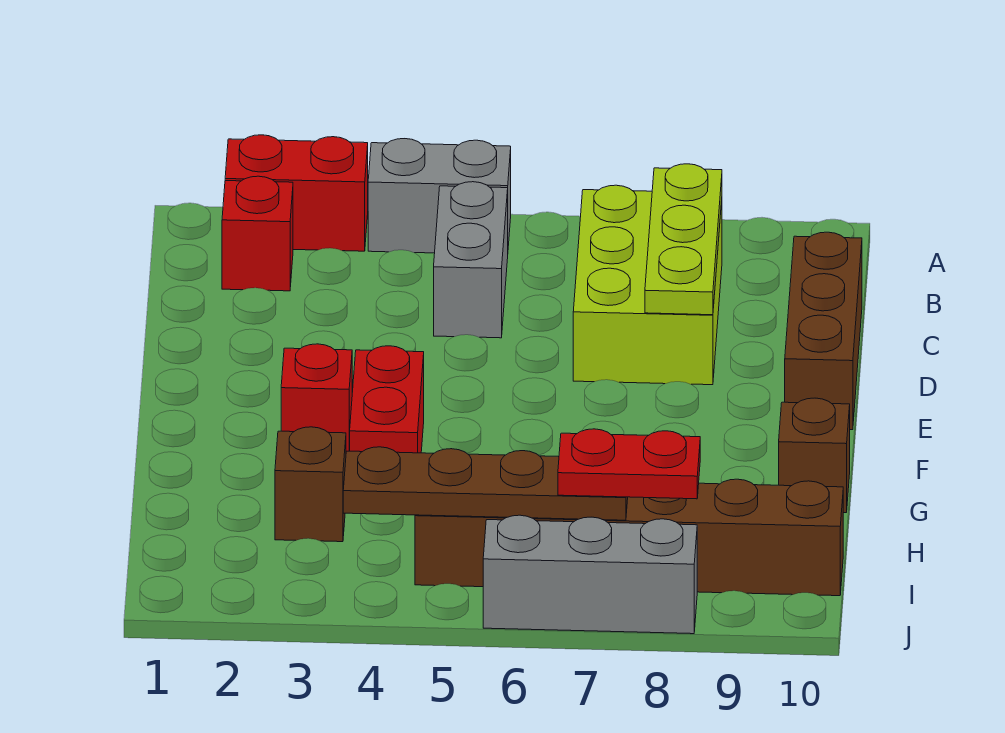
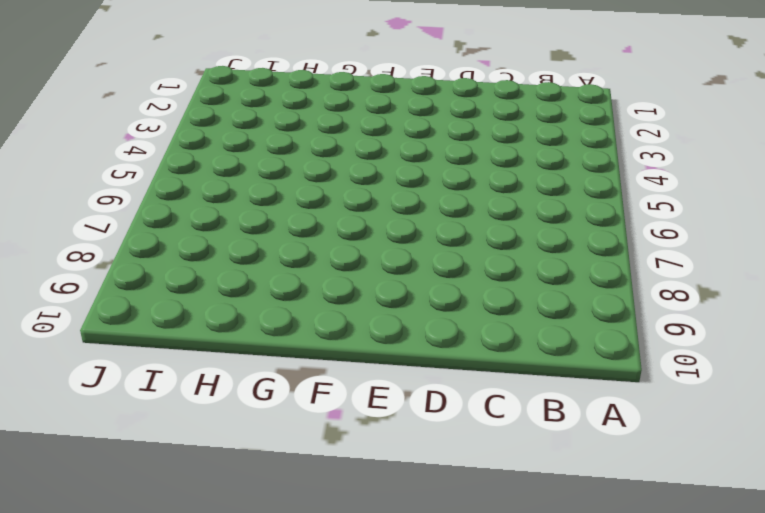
none -> red 1x2 brick [225,135,368,251]
none -> grey 1x2 brick [368,139,511,253]
none -> red 1x1 brick [222,176,293,291]

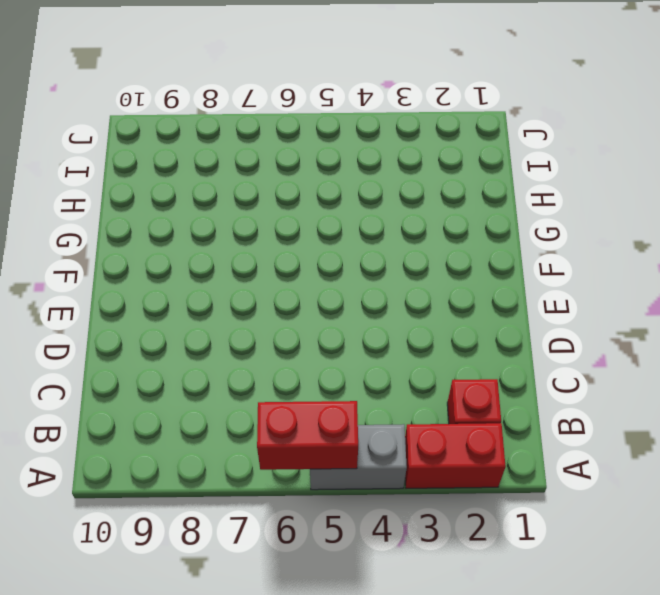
red 1x2 brick [257,401,358,470] -> red 1x2 brick turned to [350,346,424,453]
none -> grey 1x2 brick [434,182,508,338]
none -> lime 2x3 brick [573,185,722,385]
none -> brown 1x3 brick [785,232,862,430]

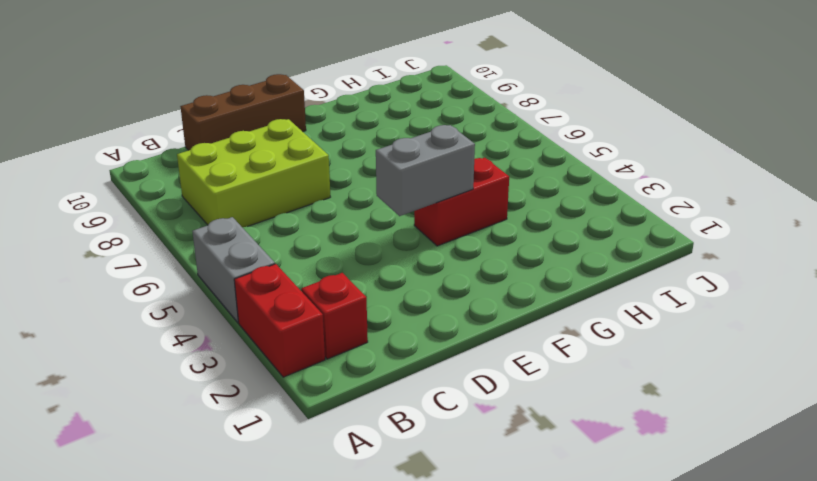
grey 1x2 brick [376,125,475,216] -> grey 1x2 brick moved to [434,182,508,338]
none -> red 1x1 brick [281,344,352,452]
none -> brown 1x1 brick [779,398,850,513]
none -> brown 1x1 brick [275,427,346,542]

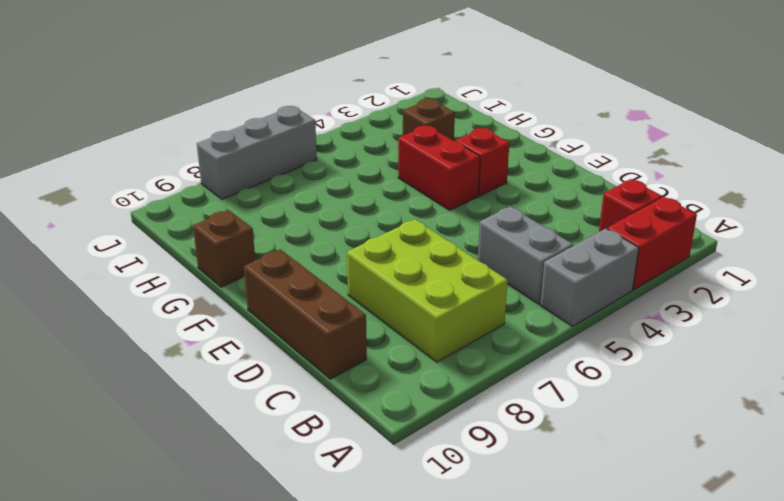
none -> brown 1x6 brick [415,479,843,596]
none -> lime 1x3 plate [645,164,722,315]
none -> brown 1x4 plate [343,447,628,520]

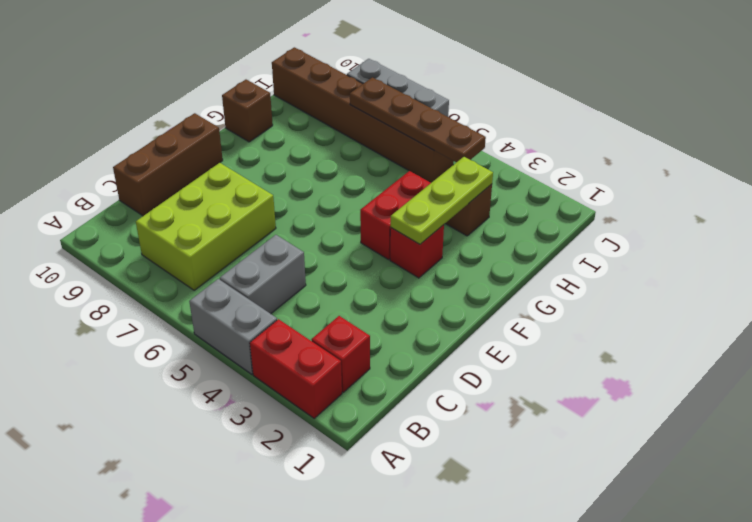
lime 1x3 plate [391,157,493,244] -> lime 1x3 plate moved to [645,164,722,315]
none -> red 1x2 plate [558,429,700,499]

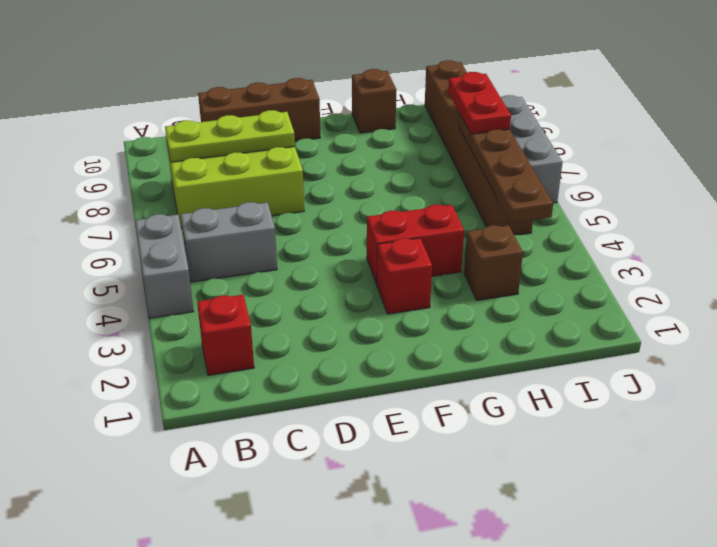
none -> red 1x2 brick [225,135,368,251]

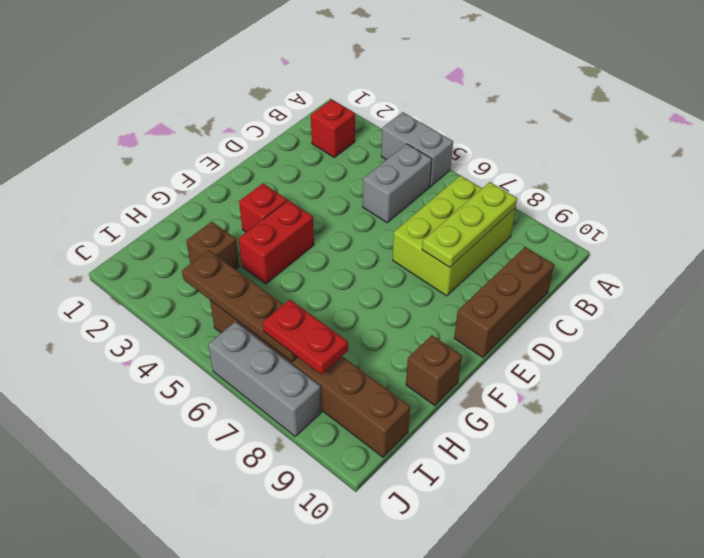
none -> red 1x2 brick [225,135,368,251]

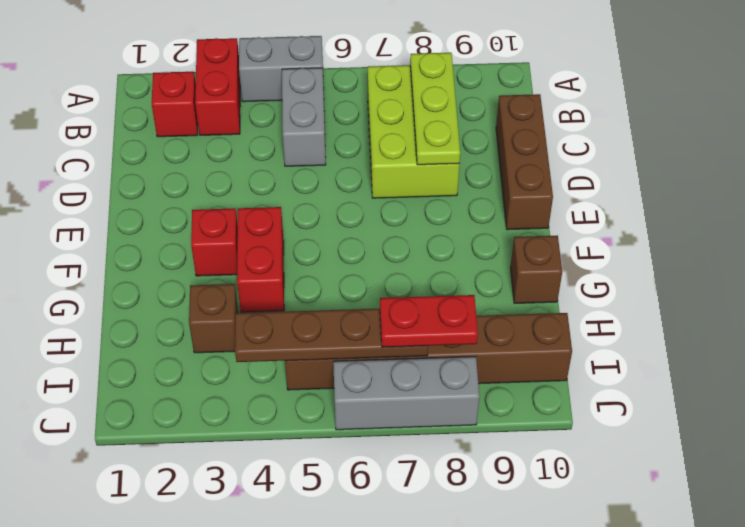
red 1x2 brick [195,38,240,135] -> red 1x2 brick turned to [225,135,368,251]

